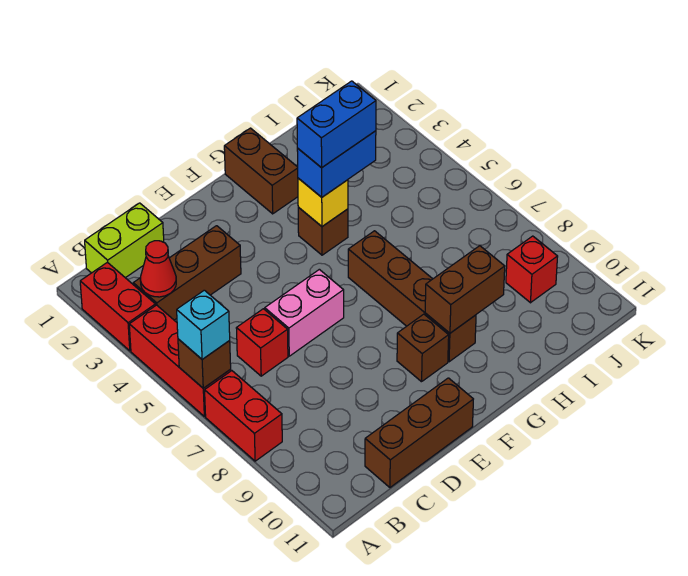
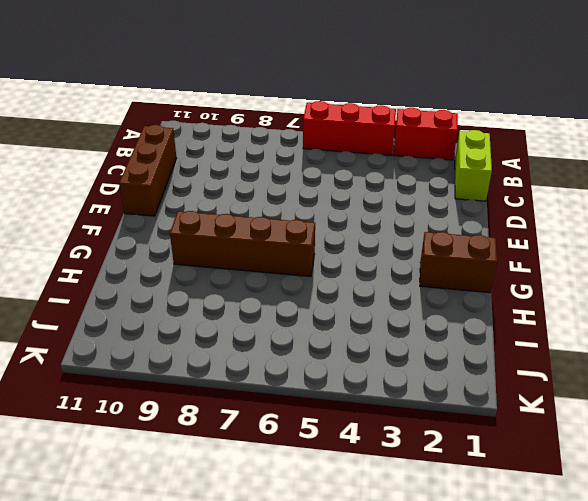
none -> red 1x2 brick [205,371,282,461]
none -> brown 1x3 brick [133,226,241,320]
none -> red 1x1 brick [236,309,288,376]

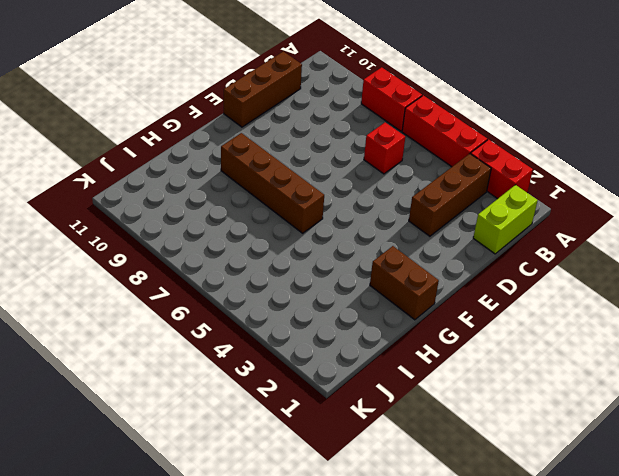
none -> pink 1x2 brick [265,269,344,356]
none -> brown 1x1 brick [397,314,449,382]
none -> brown 1x1 brick [298,207,348,255]

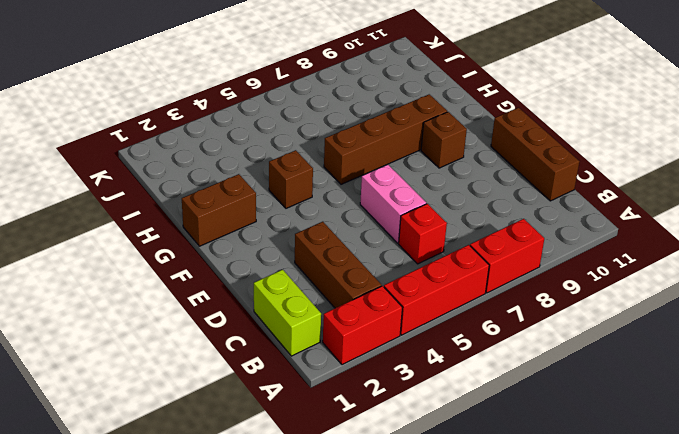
none -> red 1x1 brick [506,236,558,303]
none -> brown 1x1 brick [178,339,231,388]
none -> red 1x1 cone [140,241,176,297]

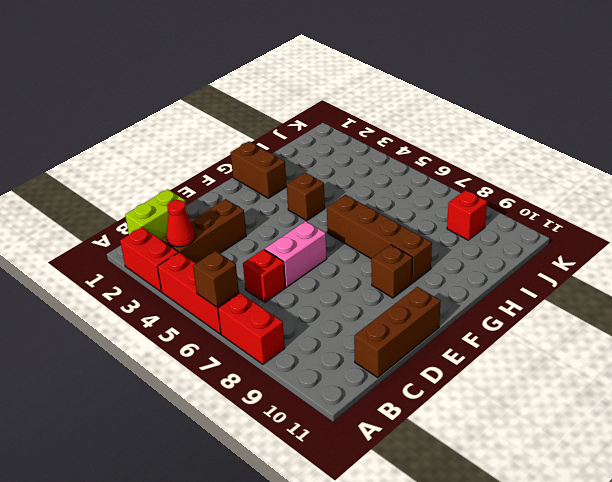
none -> yellow 1x1 brick [298,178,348,226]
none -> brown 1x2 brick [425,246,505,333]
none -> cyan 1x1 brick [177,290,230,359]

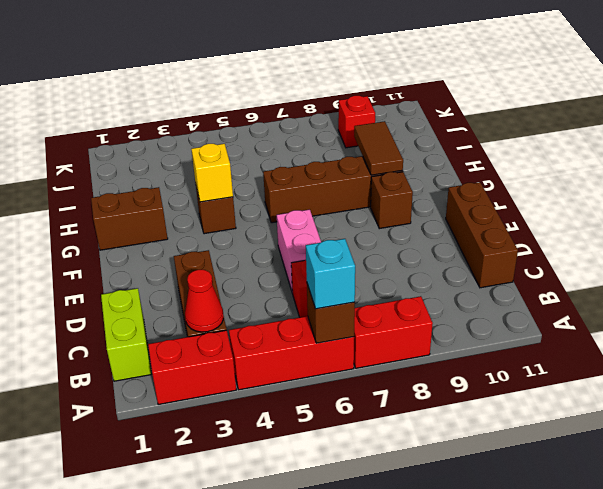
brown 1x2 tile [354,121,403,175] -> brown 1x2 brick [425,246,505,333]
none -> blue 1x2 brick [297,131,376,197]
none -> blue 1x2 brick [297,81,376,168]

